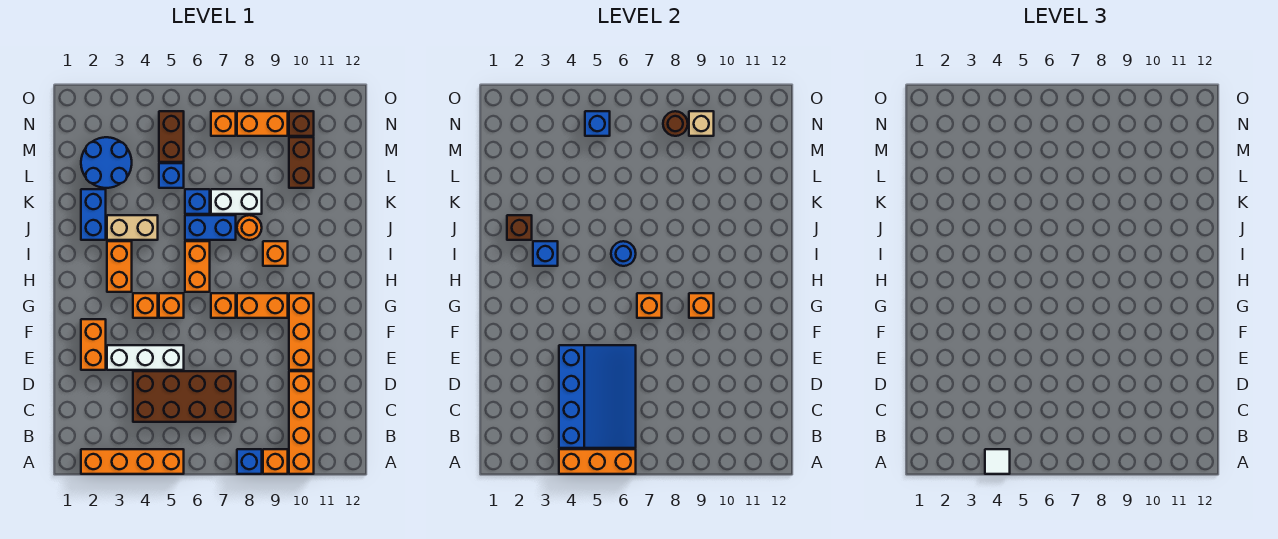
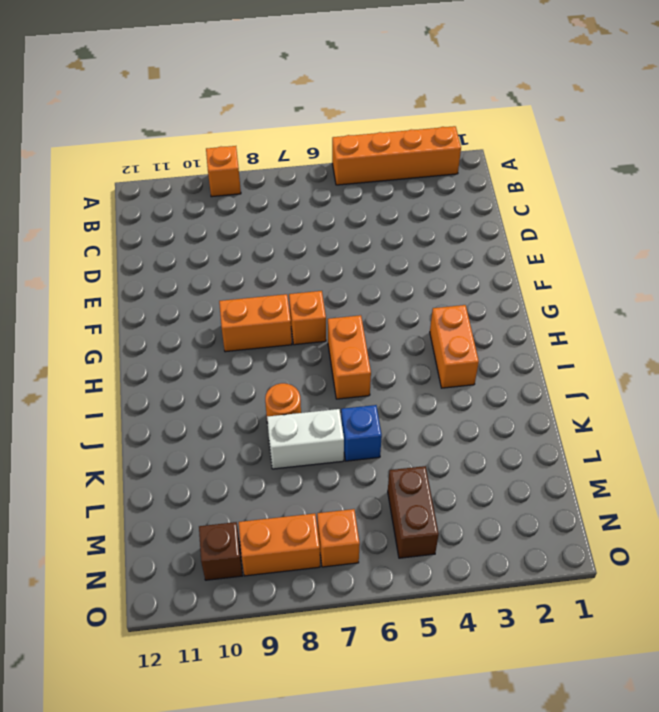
none -> blue 1x1 brick [237,449,262,474]
none -> orange 1x4 brick [289,371,314,474]
none -> brown 2x4 brick [133,371,236,422]
none -> orange 1x2 brick [81,319,106,370]

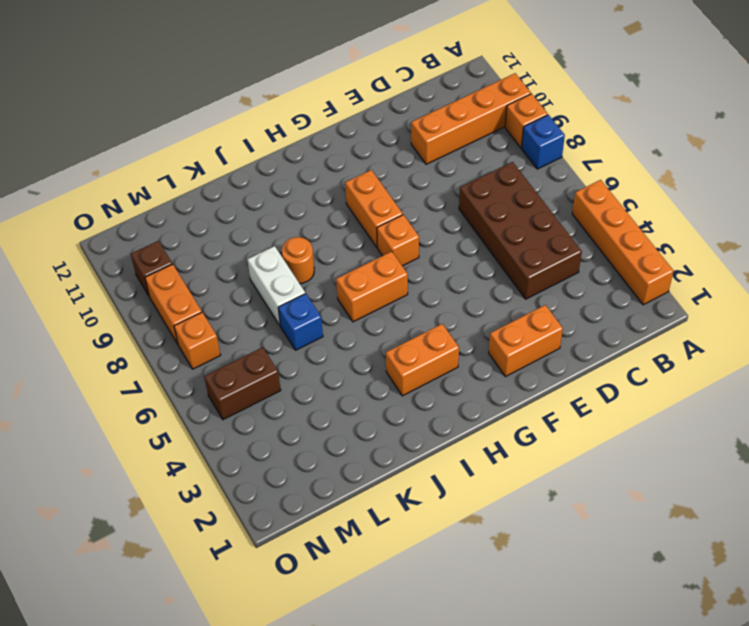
none -> white 1x3 brick [107,345,184,370]
none -> orange 1x3 brick [289,293,314,370]
none -> orange 1x1 brick [133,293,158,318]
none -> orange 1x1 brick [159,293,184,318]

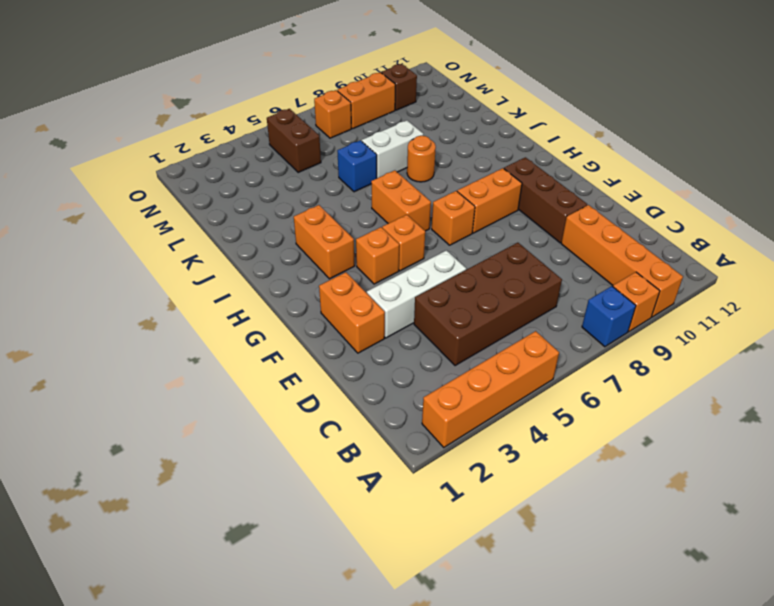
brown 1x3 brick [504,157,587,243] -> orange 1x3 brick [289,293,314,370]
none -> orange 1x1 brick [263,241,288,266]
none -> blue 1x2 brick [81,189,106,240]
none -> tan 1x2 brick [107,215,158,240]
none -> blue 1x2 brick [185,215,236,240]

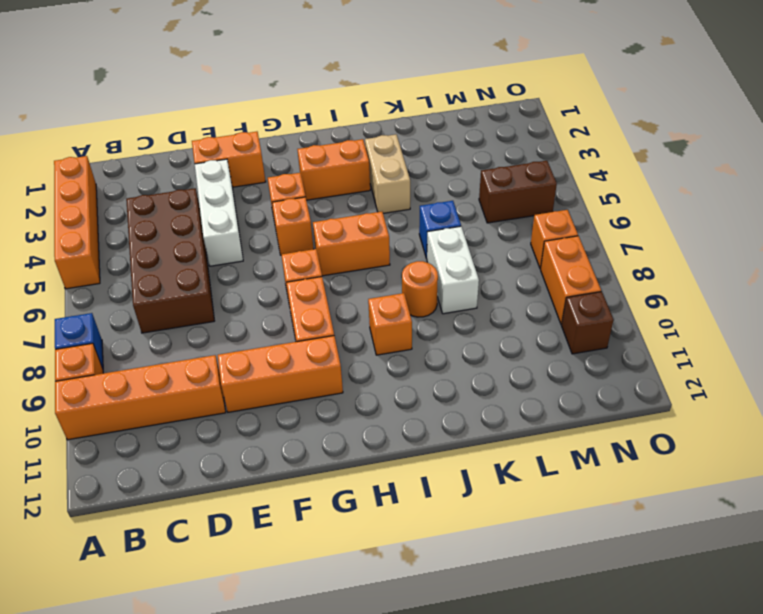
none -> blue 1x2 brick [81,189,106,240]
none -> blue 1x2 brick [185,215,236,240]
none -> blue 2x2 round brick [81,137,132,188]
none -> blue 1x1 brick [159,163,184,188]

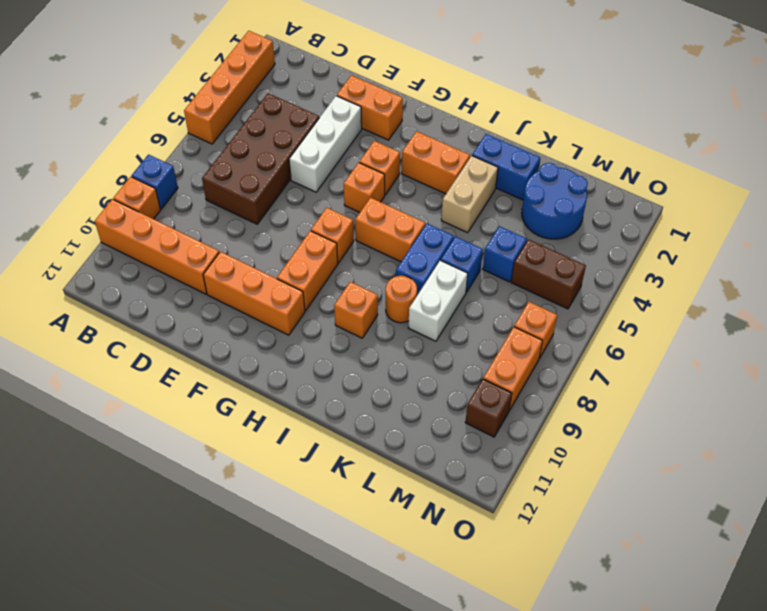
none -> brown 1x2 brick [289,137,314,188]
none -> orange 1x3 brick [559,449,636,474]
none -> blue 3x4 slope [559,345,636,448]
none -> orange 1x1 brick [637,293,662,318]

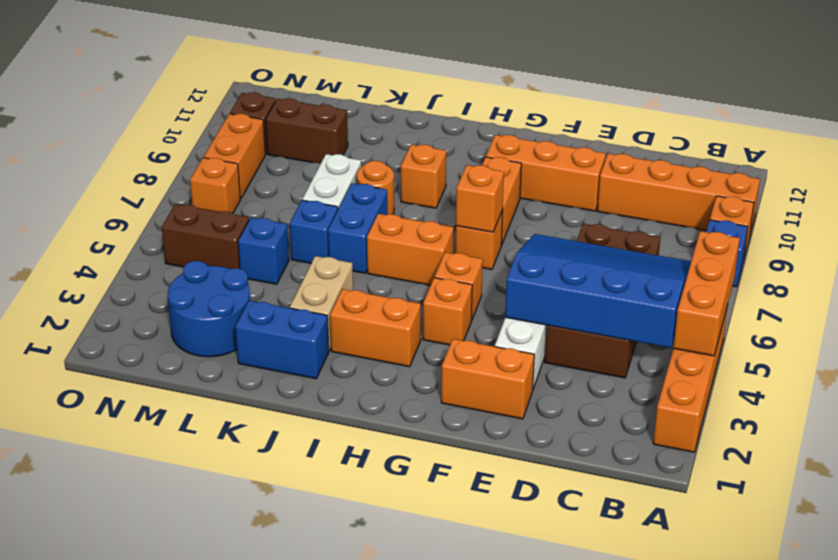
none -> orange 1x1 brick [689,293,714,318]
none -> blue 1x1 brick [533,241,558,266]
none -> blue 1x1 round brick [611,241,636,266]
none -> brown 1x1 brick [507,215,532,240]

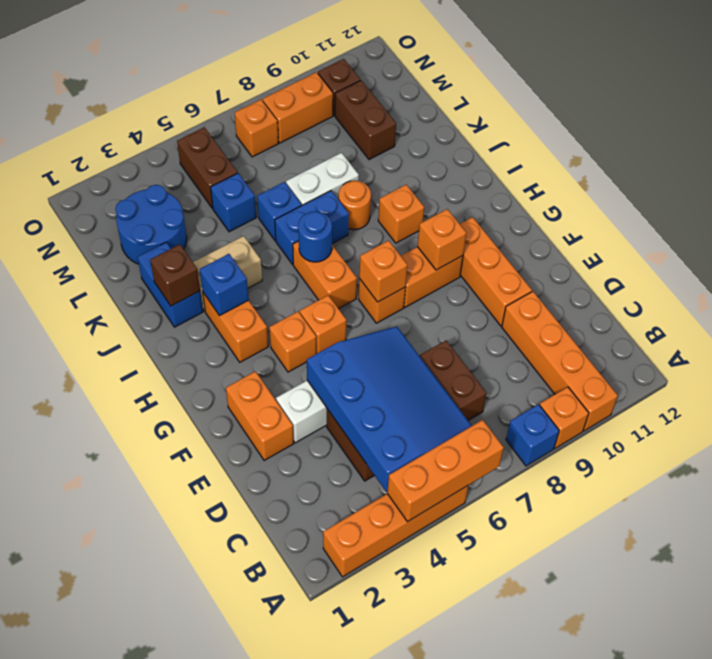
none -> blue 1x1 brick [585,111,610,136]
none -> brown 1x1 round brick [663,111,688,136]
none -> tan 1x1 brick [689,111,714,136]
none -> white 1x1 tile [985,449,1010,474]

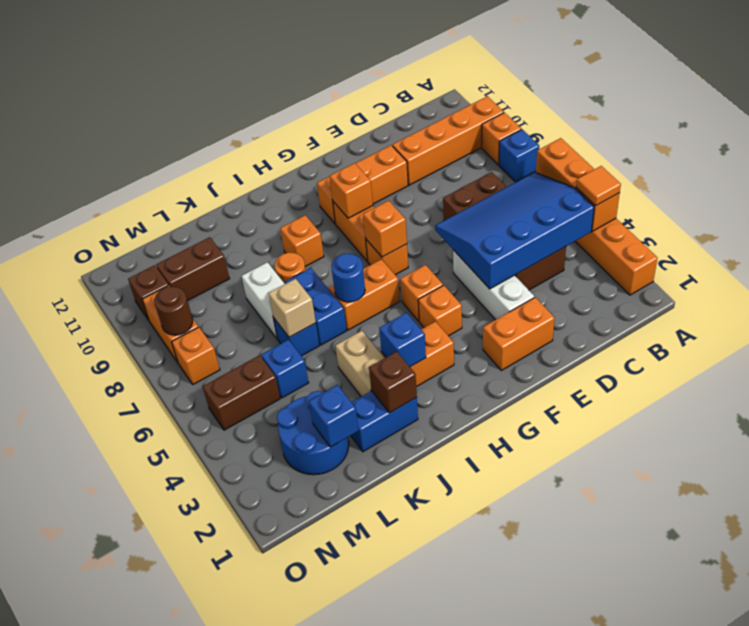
orange 1x1 tile [576,166,621,206] -> white 1x1 tile [985,449,1010,474]
tan 1x1 brick [268,279,316,337] -> tan 1x1 brick moved to [689,111,714,136]
blue 1x1 brick [309,385,359,447] -> blue 1x1 brick moved to [585,111,610,136]

